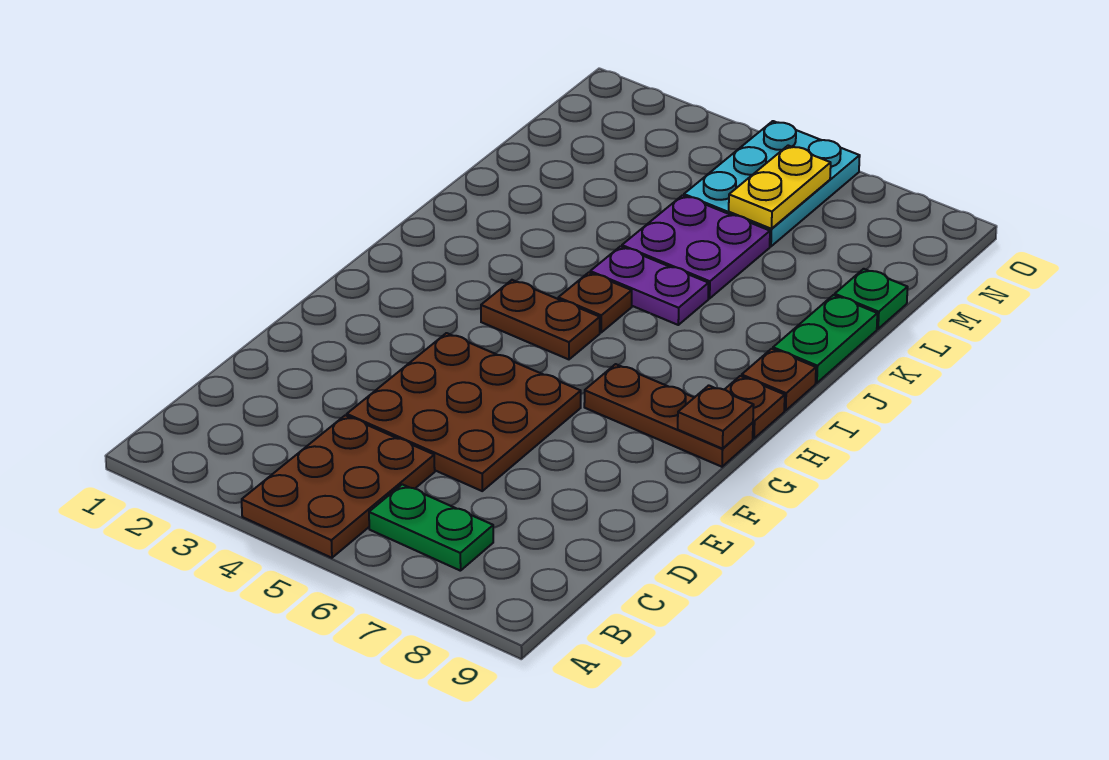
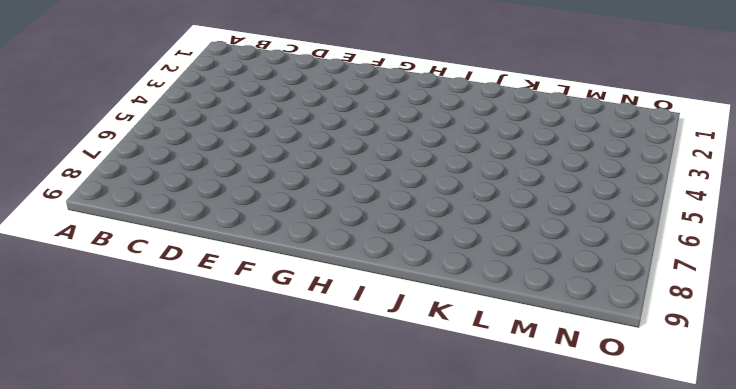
none -> brown 2x3 plate [242,415,435,558]
none -> green 1x2 plate [369,484,493,571]
none -> brown 3x3 plate [347,333,581,491]

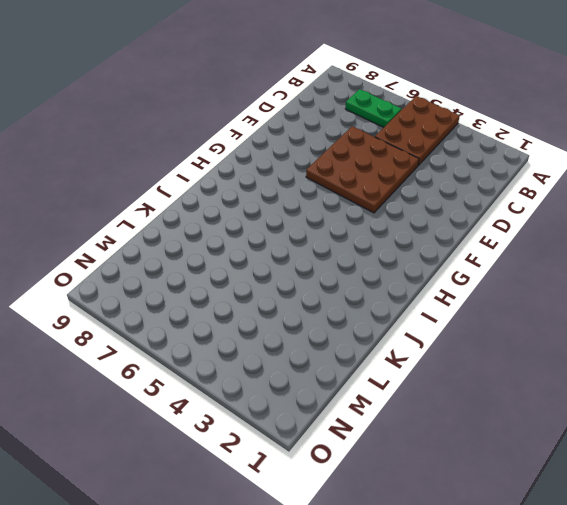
none -> brown 1x3 plate [584,364,753,467]
none -> brown 1x2 plate [481,280,600,359]
none -> brown 1x1 plate [724,376,785,438]

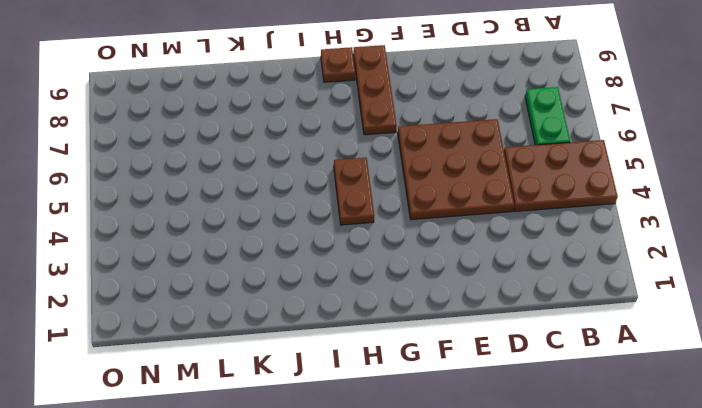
none -> brown 1x1 plate [558,273,632,332]
none -> brown 1x1 plate [742,349,816,411]
none -> purple 1x2 plate [590,246,709,325]

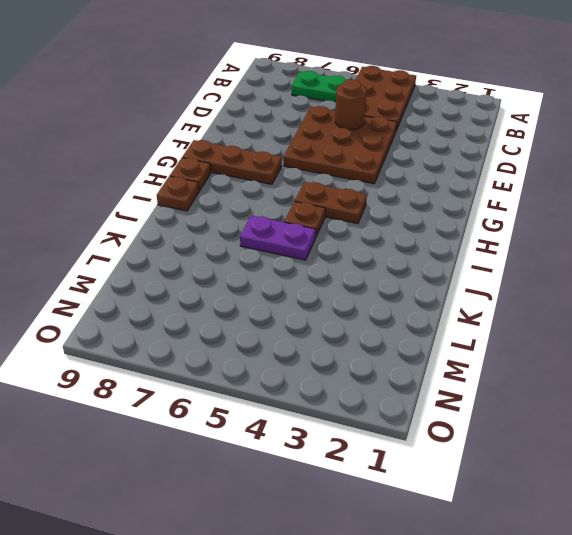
brown 1x1 round brick [335,80,366,130] -> none
none -> green 1x2 plate [773,295,877,383]
none -> purple 2x2 plate [622,195,770,299]
none -> green 1x1 plate [835,269,908,329]

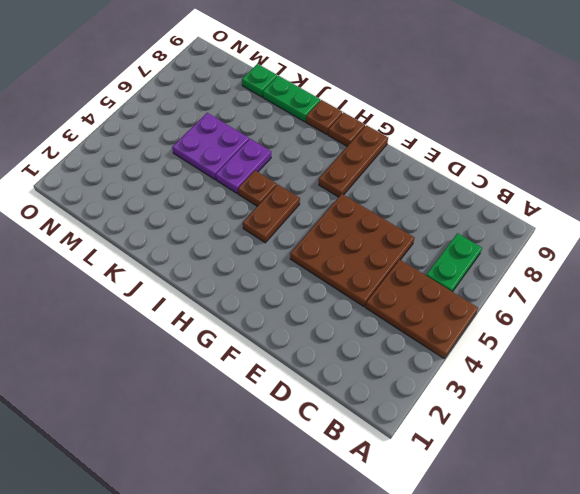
none -> cyan 2x3 plate [684,121,860,246]
none -> brown 1x1 plate [678,385,754,449]
none -> yellow 1x2 plate [729,146,831,229]

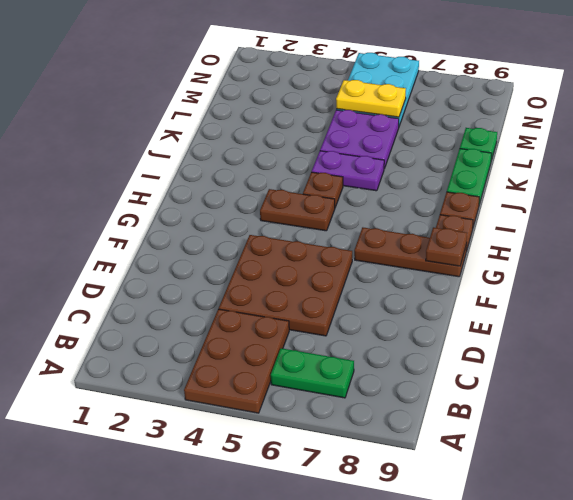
yellow 1x2 plate [336,80,406,117] -> yellow 1x2 plate turned to [729,146,831,229]

